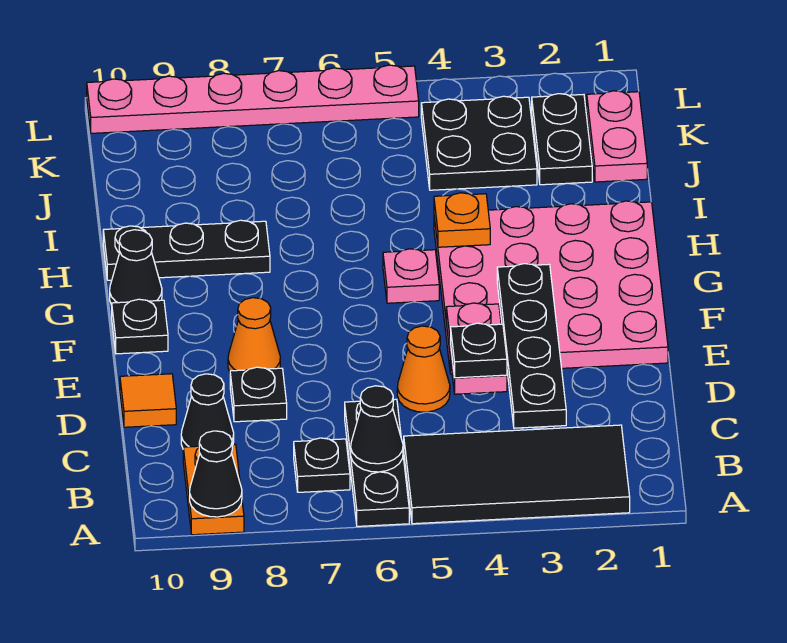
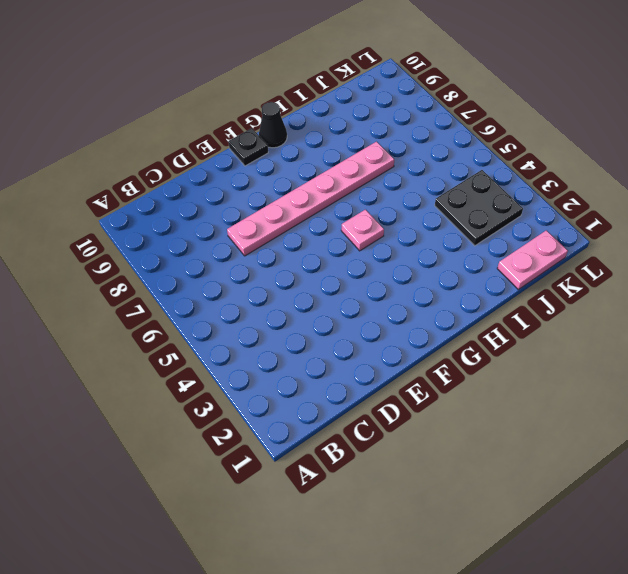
pink 1x6 plate [227,142,394,256] -> pink 1x6 plate turned to [87,65,419,133]
none -> black 2x4 tile [404,425,630,524]
none -> black 1x3 plate [345,399,409,526]
none -> orange 1x2 plate [183,444,244,535]

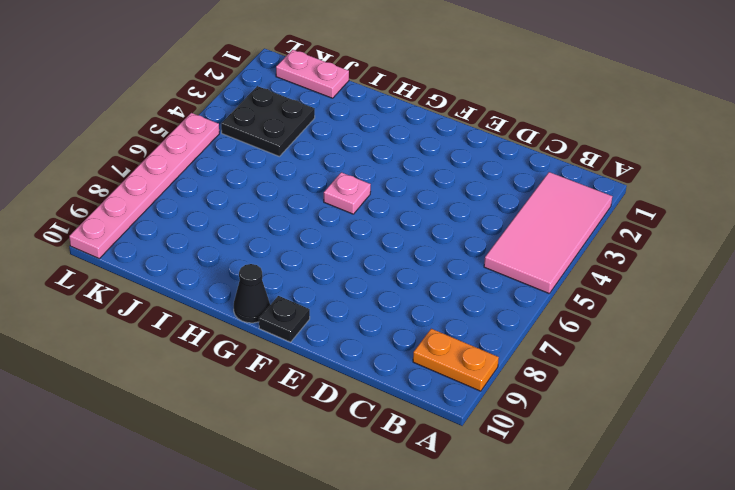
pink 2x4 tile [484,172,612,294] -> black 2x4 tile [404,425,630,524]
none -> black 1x3 plate [345,399,409,526]
none -> black 1x1 plate [294,438,350,492]
none -> black 1x1 cone [181,374,234,447]

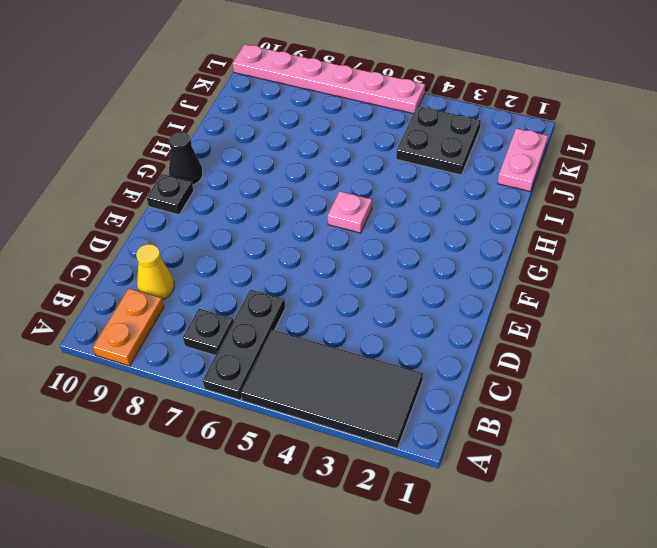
yellow 1x1 cone [136,244,174,300] -> black 1x1 cone [181,374,234,447]
none -> orange 1x1 cone [397,326,450,412]
none -> black 1x1 plate [230,367,287,422]
none -> orange 1x1 tile [120,374,176,427]

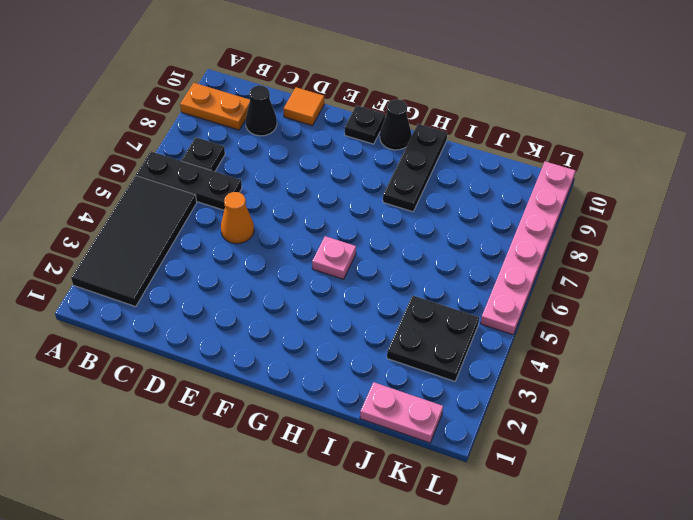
none -> black 1x1 plate [230,367,287,422]
none -> pink 4x4 plate [434,201,668,374]
none -> orange 1x1 cone [228,298,280,372]

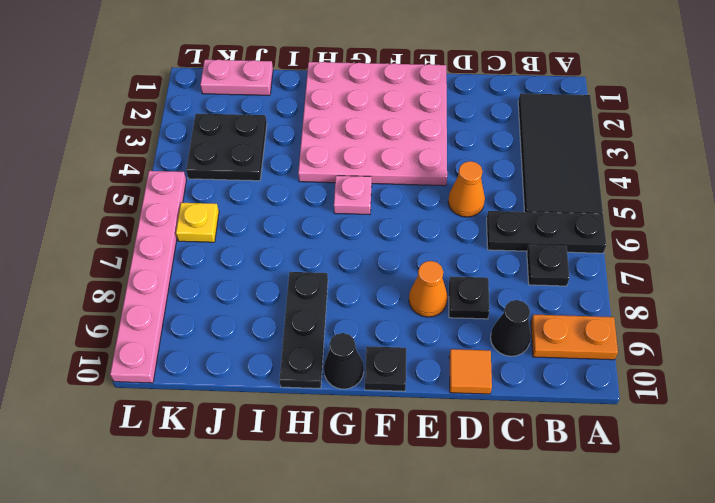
yellow 1x1 plate [176,203,219,242] -> none
none -> black 1x2 plate [532,94,592,185]
none -> black 1x1 cone [190,431,242,517]
none -> black 1x1 cone [351,386,403,472]

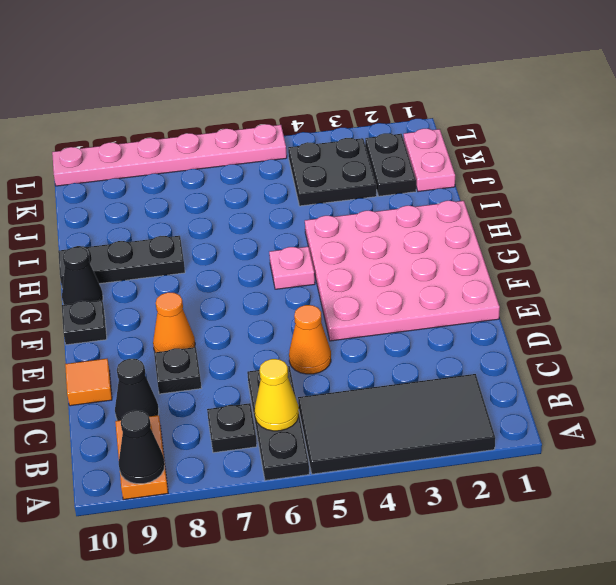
yellow 1x1 cone [255,359,299,431] -> black 1x1 cone [351,386,403,472]
none -> black 1x4 plate [497,264,566,428]
none -> pink 1x2 plate [446,303,507,394]
none -> orange 1x1 plate [434,193,490,247]

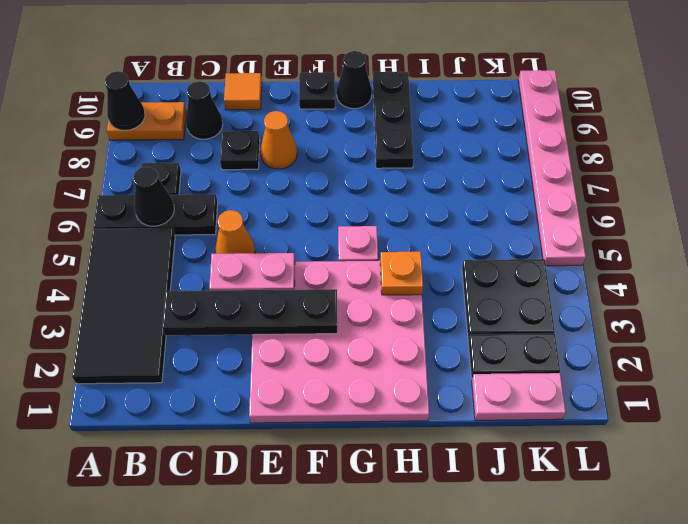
none -> black 1x1 plate [451,323,507,378]

